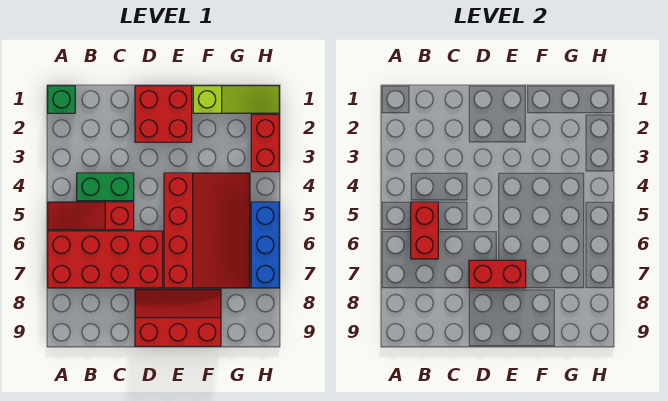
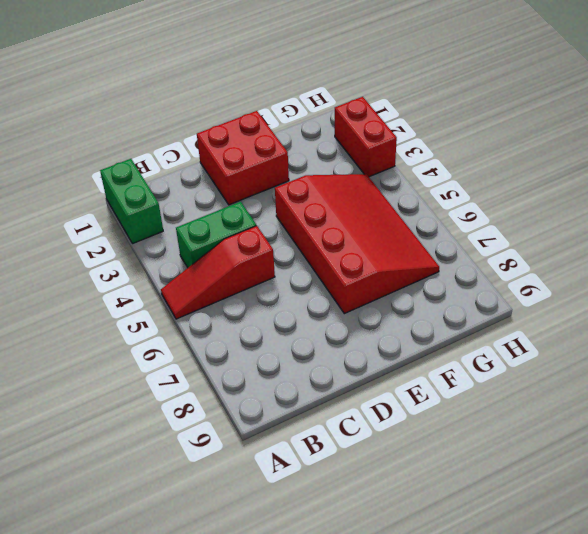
green 1x2 brick [100,159,163,244] -> green 1x1 brick [48,86,75,113]
none -> red 2x4 brick [48,231,163,288]
none -> red 2x3 slope [135,289,221,346]
none -> lime 1x3 slope [193,86,279,113]

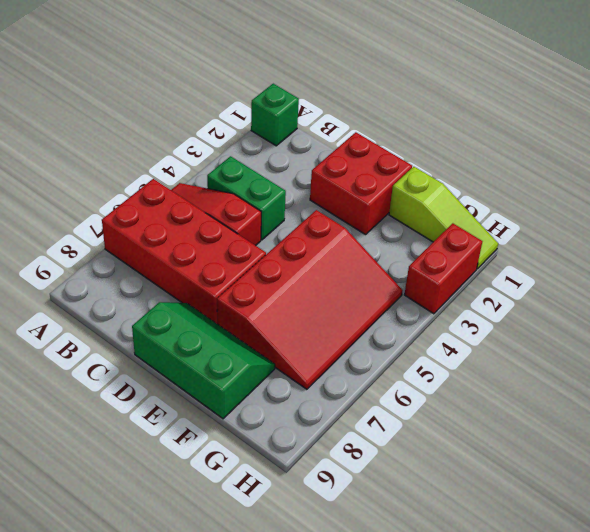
green 2x3 slope [132,302,275,419] -> red 2x3 slope [135,289,221,346]
none -> blue 1x3 brick [251,202,279,288]
none -> red 1x2 brick [411,202,438,259]
none -> red 1x2 brick [469,260,526,288]

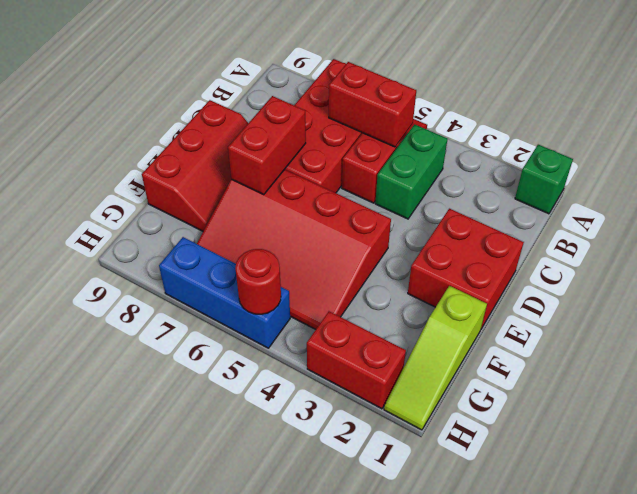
red 1x1 round brick [235,249,281,314] -> none

